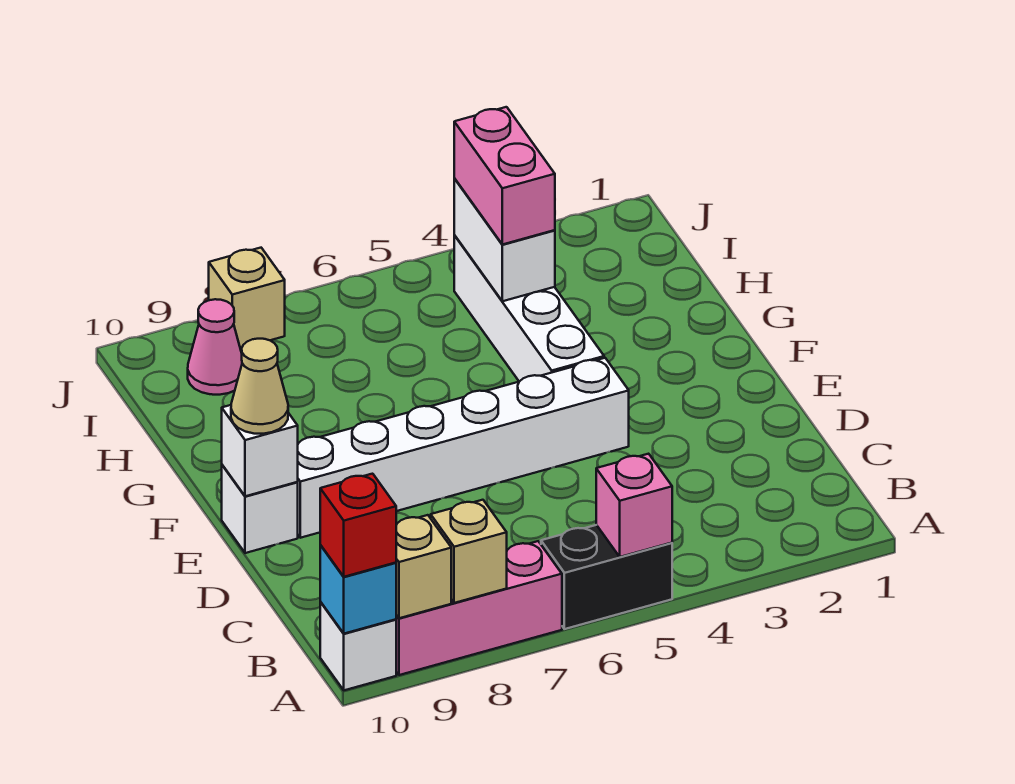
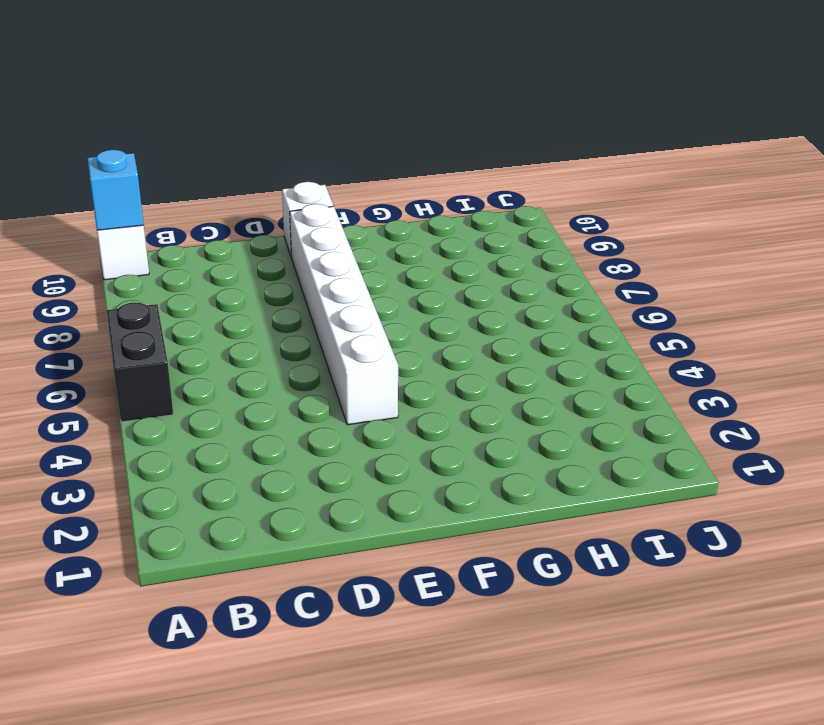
none -> pink 1x3 brick [396,541,562,675]
none -> white 1x4 brick [454,235,604,382]
none -> pink 1x1 cone [188,299,242,395]

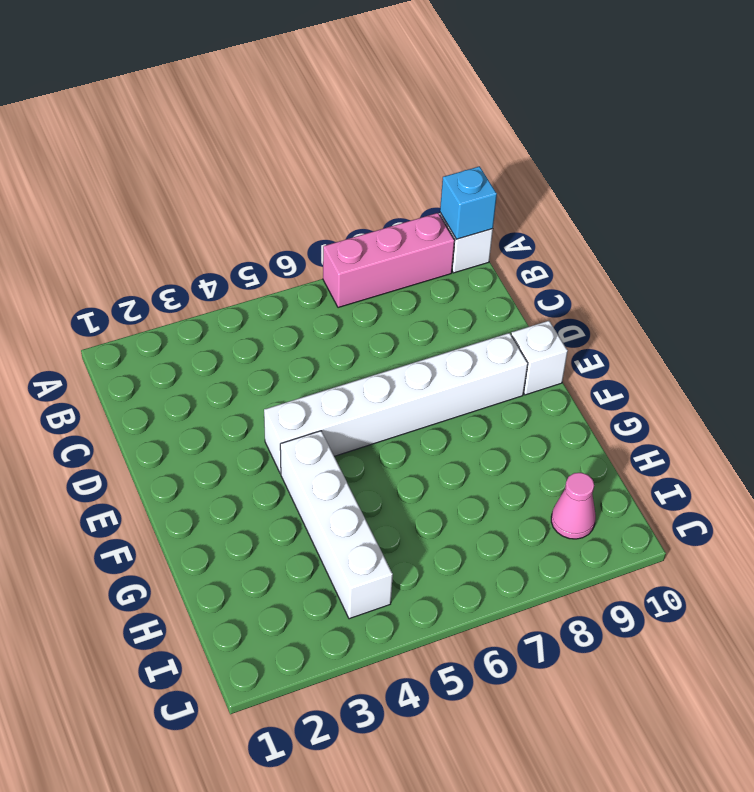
none -> black 1x2 brick [541,525,672,629]
none -> tan 1x1 brick [209,248,285,349]
none -> pink 1x1 brick [596,454,672,557]

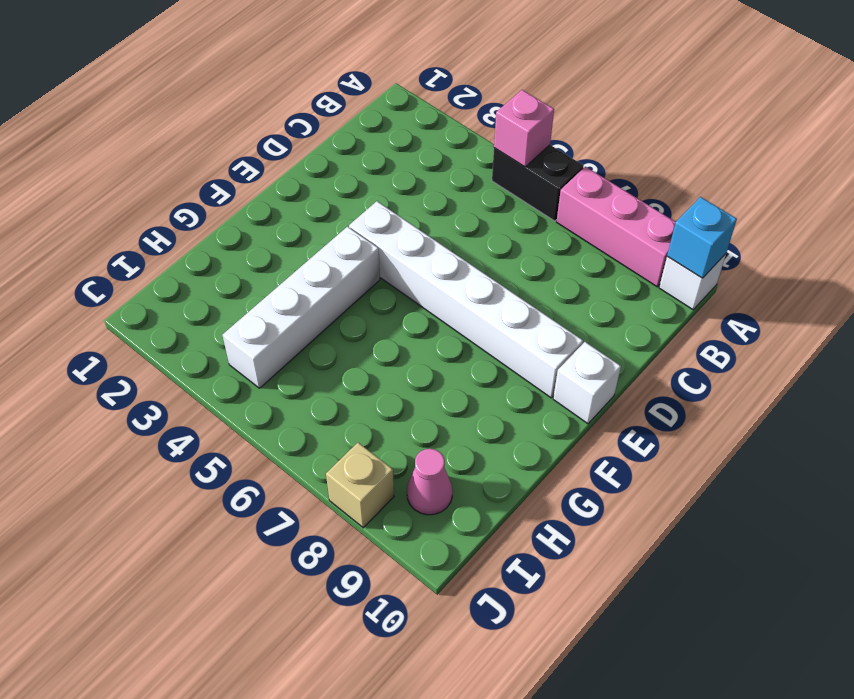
none -> tan 1x1 brick [431,500,507,603]
none -> tan 1x1 brick [396,515,451,618]
none -> white 1x1 brick [222,405,298,496]

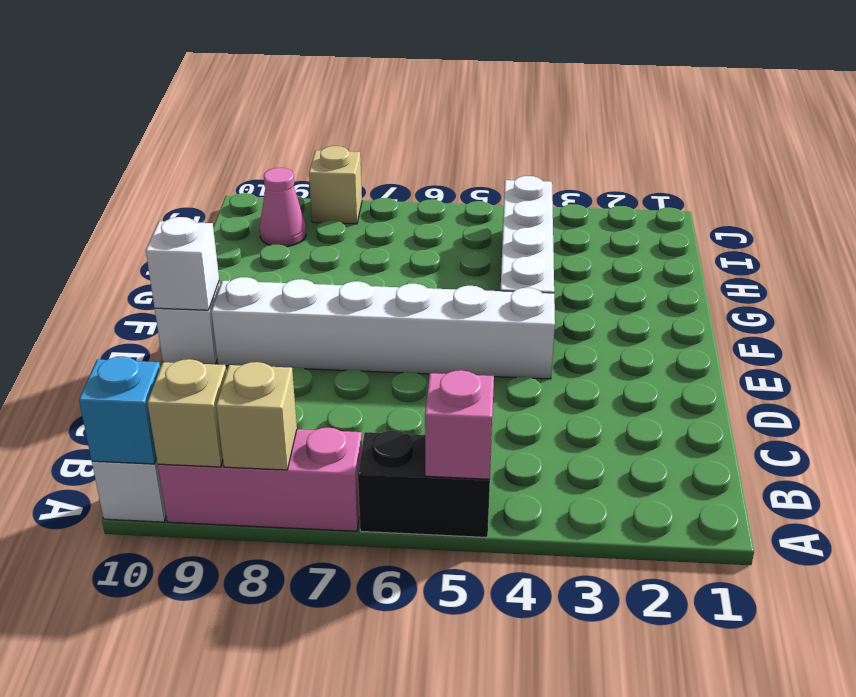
none -> white 1x2 brick [454,178,555,301]
none -> red 1x1 brick [320,474,396,577]
none -> tan 1x1 cone [231,339,288,434]

